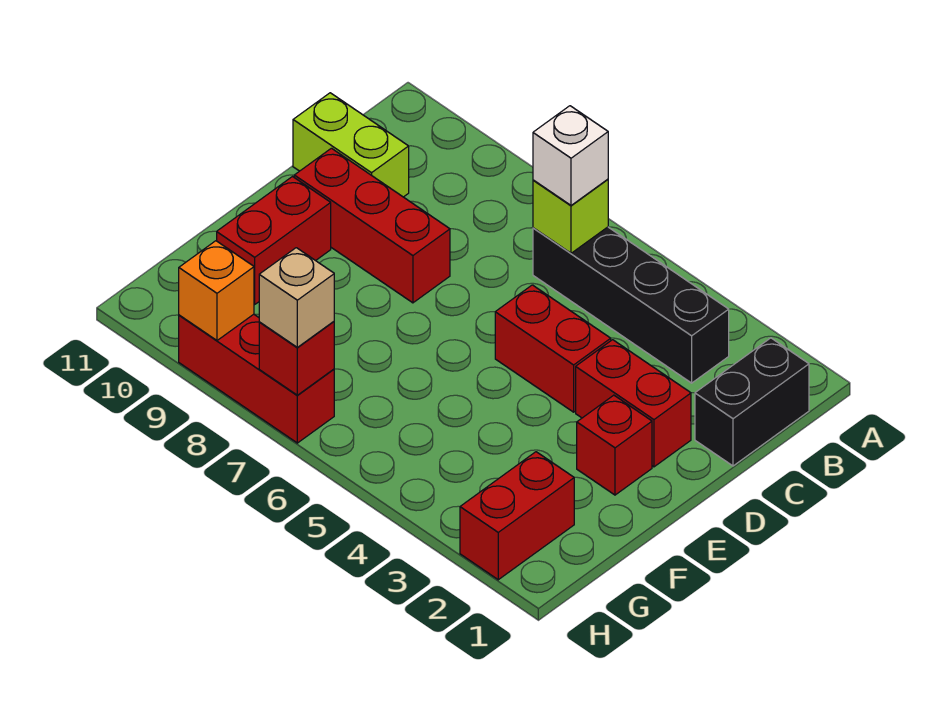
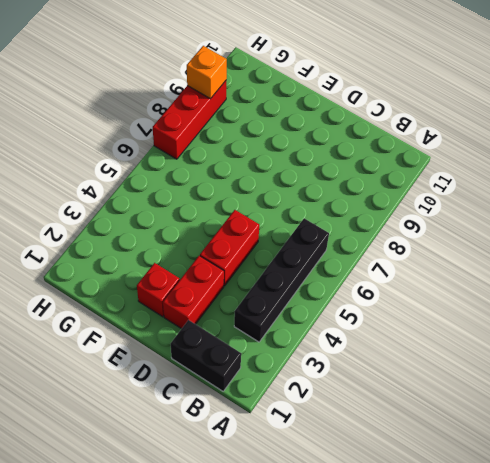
none -> lime 1x2 brick [293,93,409,197]
none -> red 1x3 brick [294,148,450,303]
none -> red 1x2 brick [217,177,331,304]

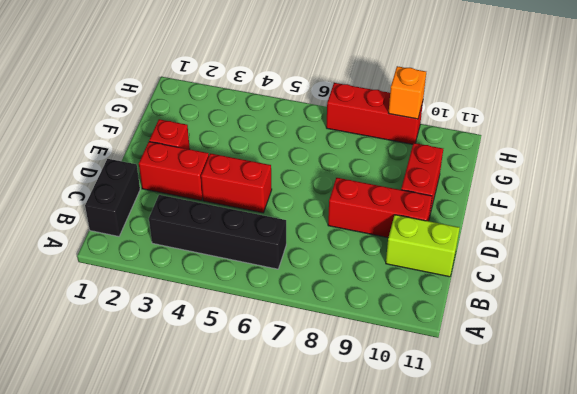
none -> red 1x2 brick [460,452,574,580]
none -> lime 1x1 brick [533,179,608,253]
none -> red 1x1 brick [259,322,334,395]

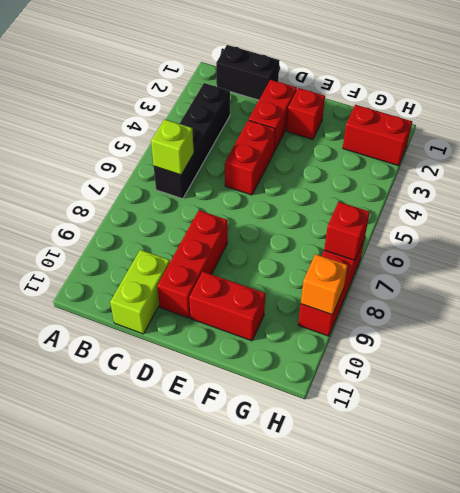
none -> white 1x1 brick [533,106,608,205]
none -> tan 1x1 brick [259,248,334,347]

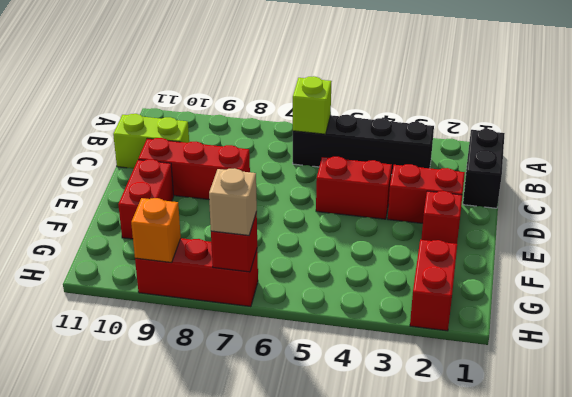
none -> white 1x1 brick [533,106,608,205]

